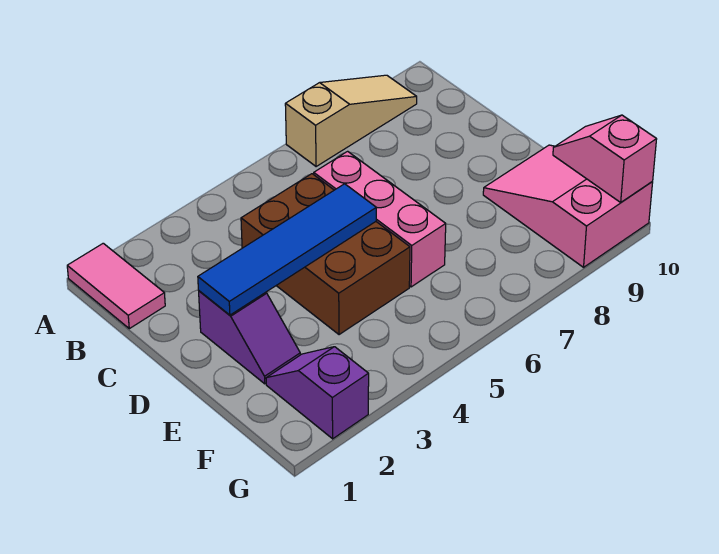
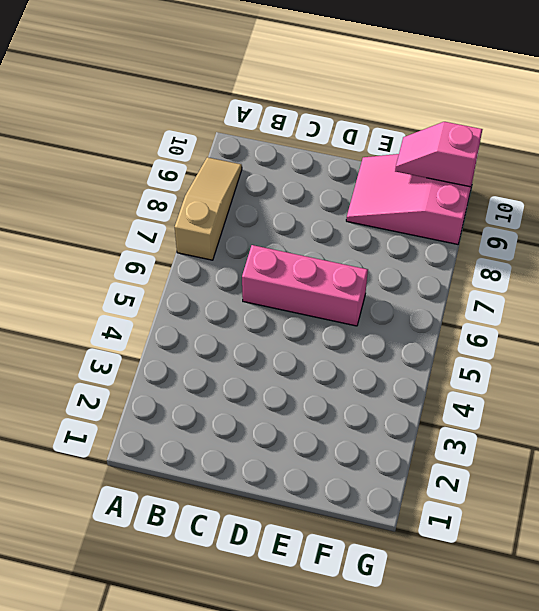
none -> pink 1x2 tile [67,243,165,329]
none -> brown 2x3 brick [241,174,410,335]

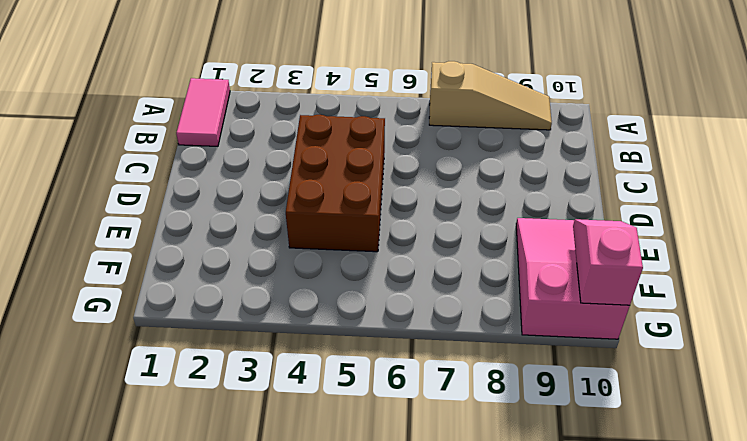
none -> pink 1x3 brick [314,151,446,287]
none -> purple 1x2 slope [199,291,300,384]

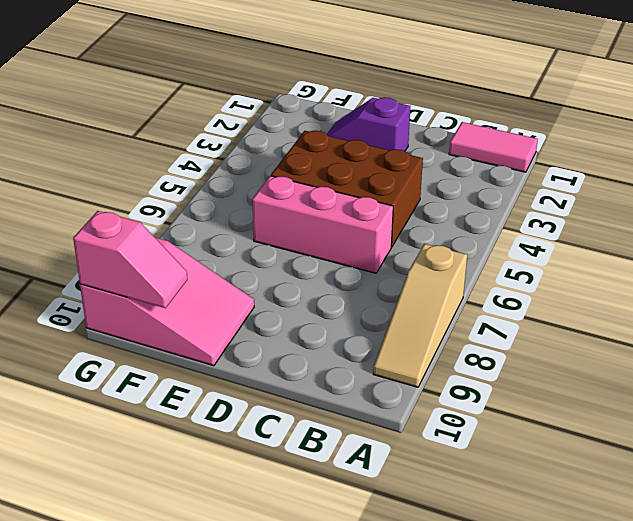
none -> purple 1x2 slope [266,347,369,439]
none -> blue 1x4 tile [198,184,376,315]

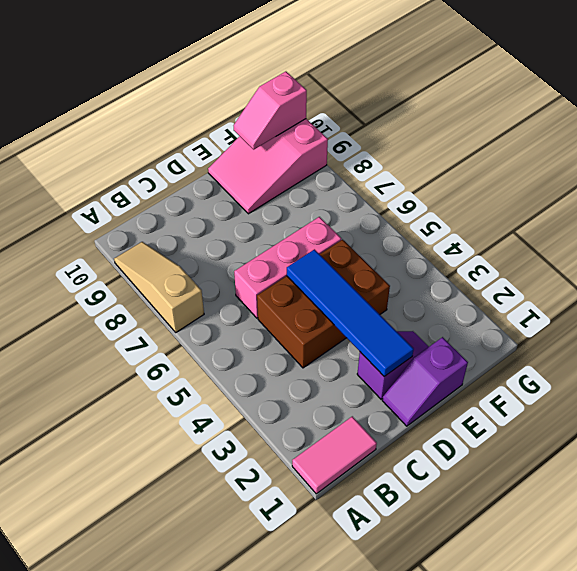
purple 1x2 slope [382,337,468,426] -> purple 1x2 slope moved to [266,347,369,439]

